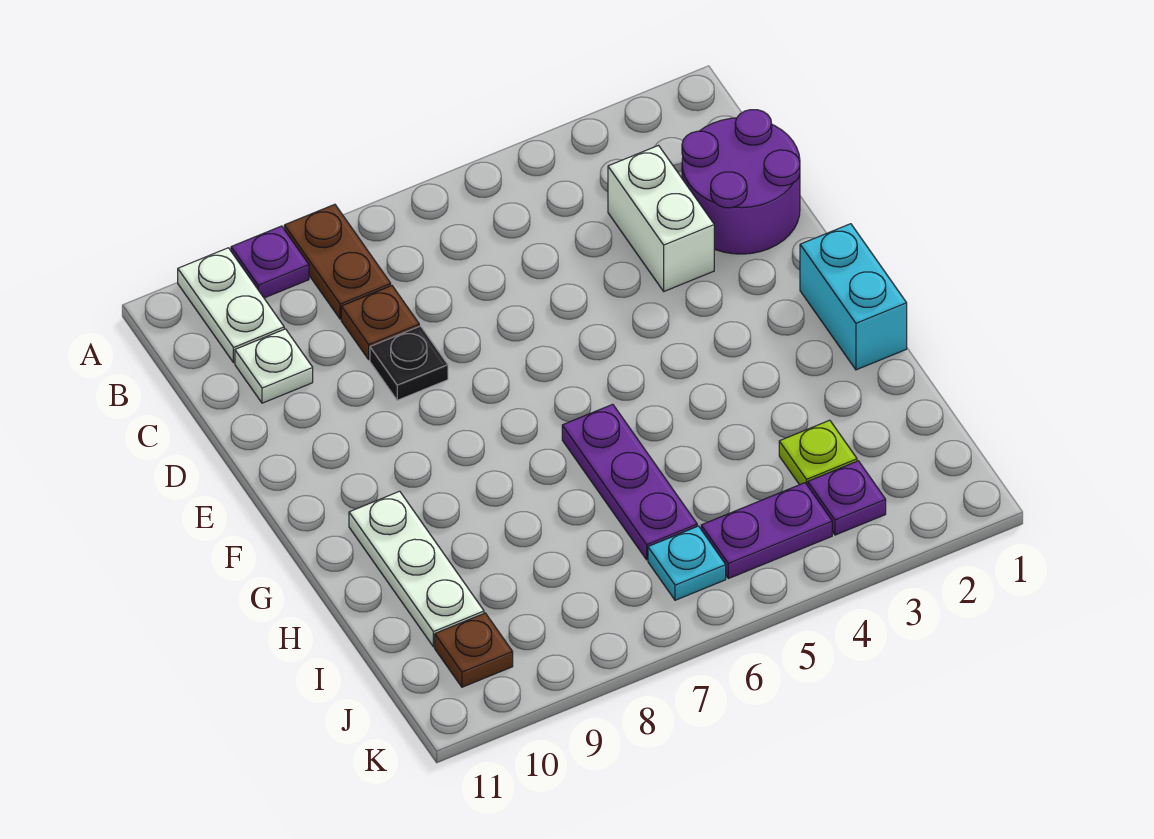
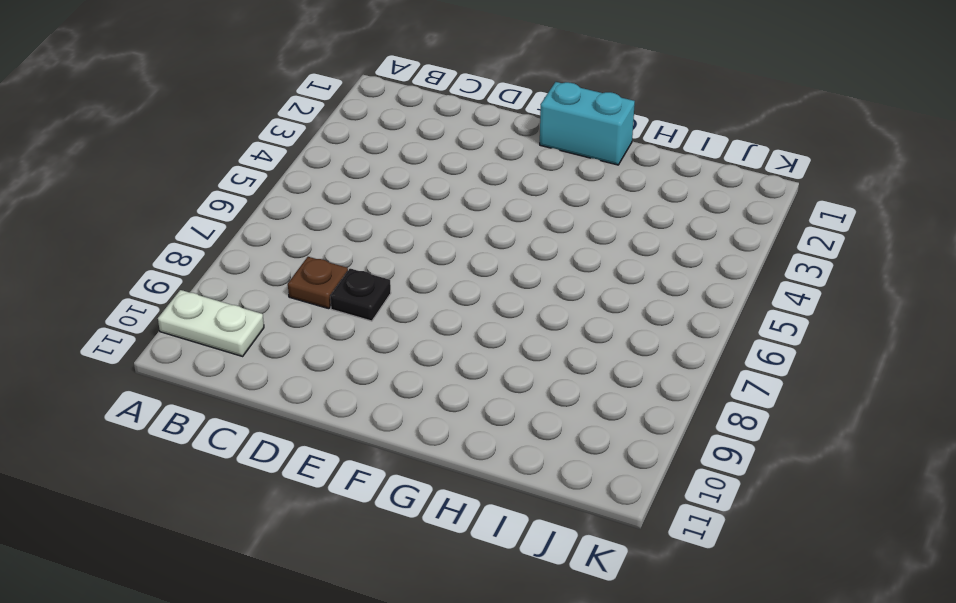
none -> brown 1x2 plate [284,204,391,319]
none -> purple 1x1 plate [231,226,309,298]
none -> purple 2x2 round brick [682,110,800,254]

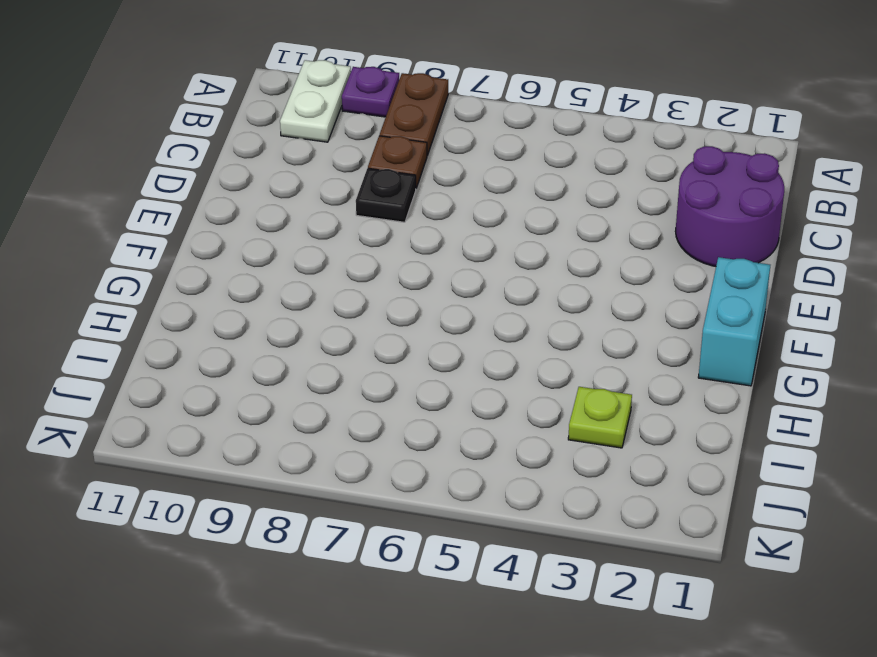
none -> white 1x2 brick [608,146,714,291]
none -> white 1x1 plate [235,329,313,403]
none -> purple 1x3 plate [562,404,697,560]

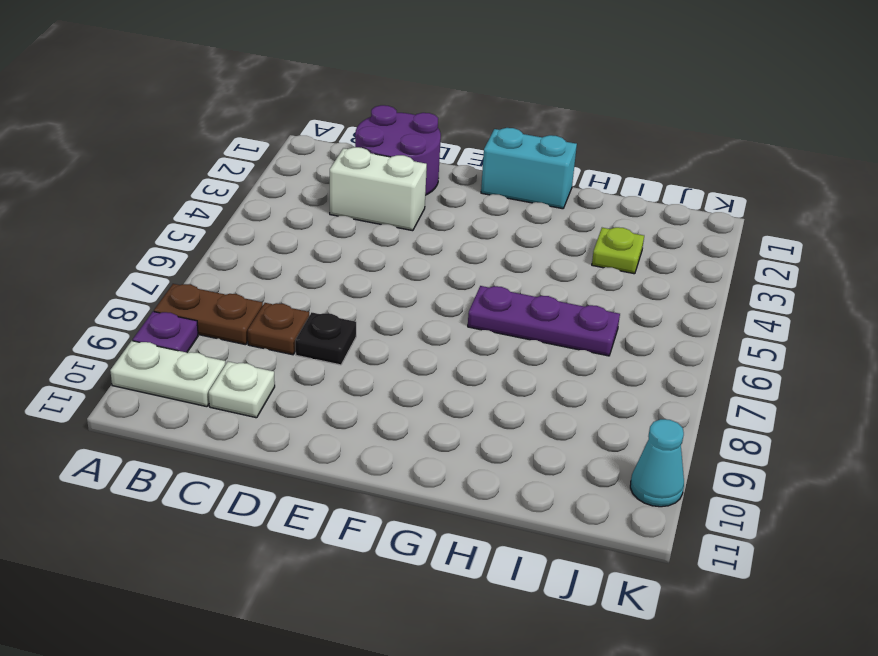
cyan 1x1 cone [630,419,684,507] -> none
none -> white 1x3 plate [349,491,484,647]
none -> purple 1x1 plate [808,461,886,535]
none -> purple 1x2 plate [701,483,832,579]

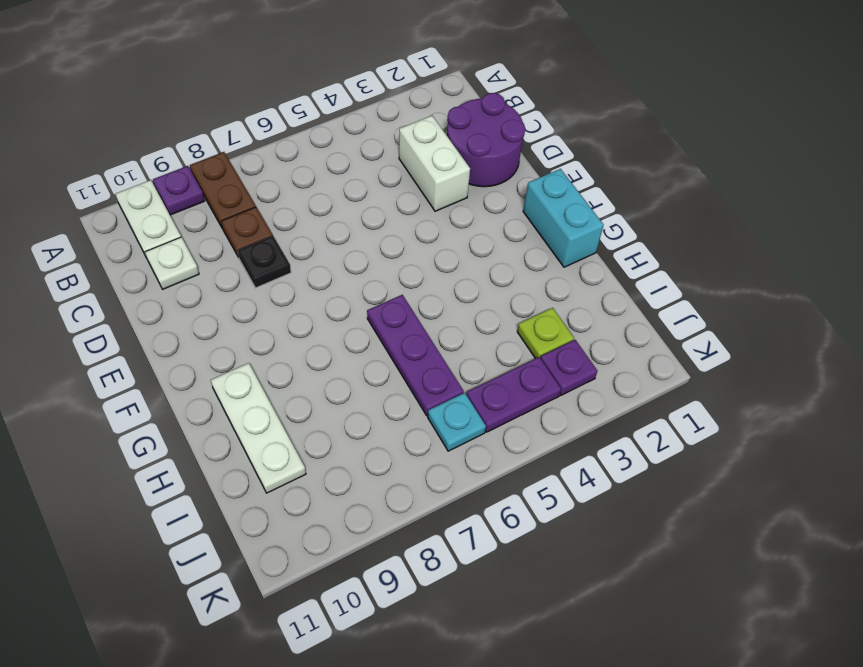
none -> brown 1x1 plate [435,613,513,687]

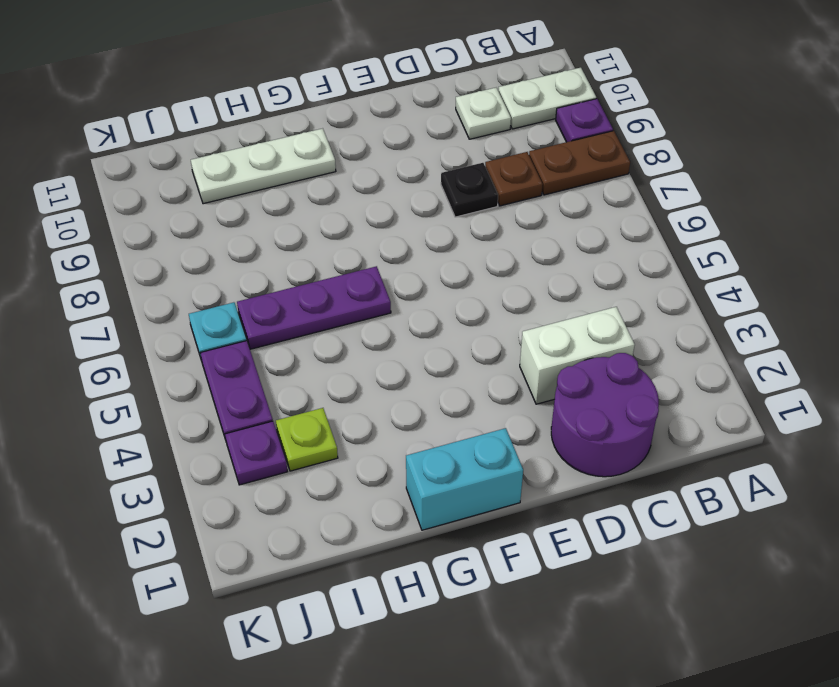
none -> brown 1x1 plate [435,613,513,687]

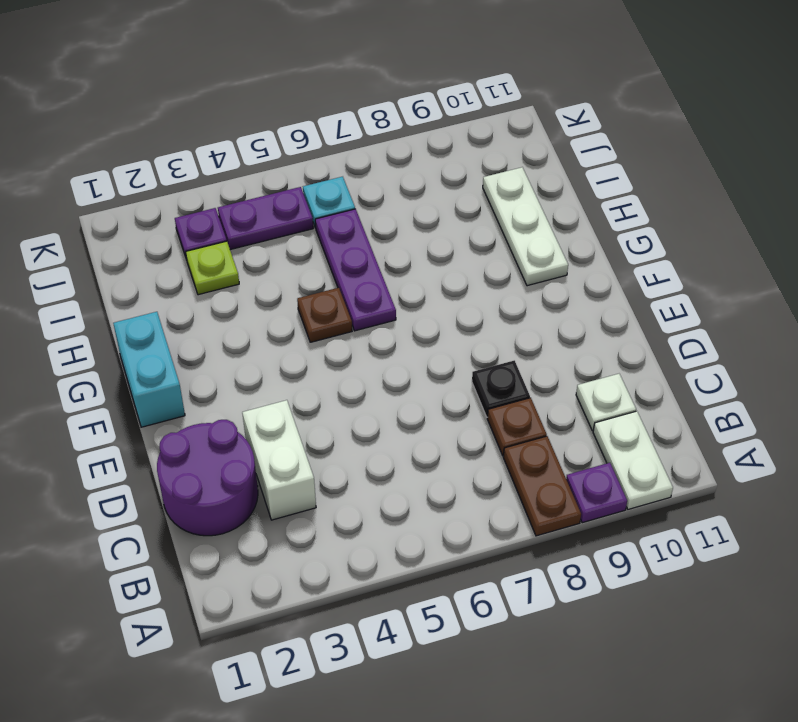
brown 1x1 plate [297,288,352,342] -> brown 1x1 plate moved to [435,613,513,687]

